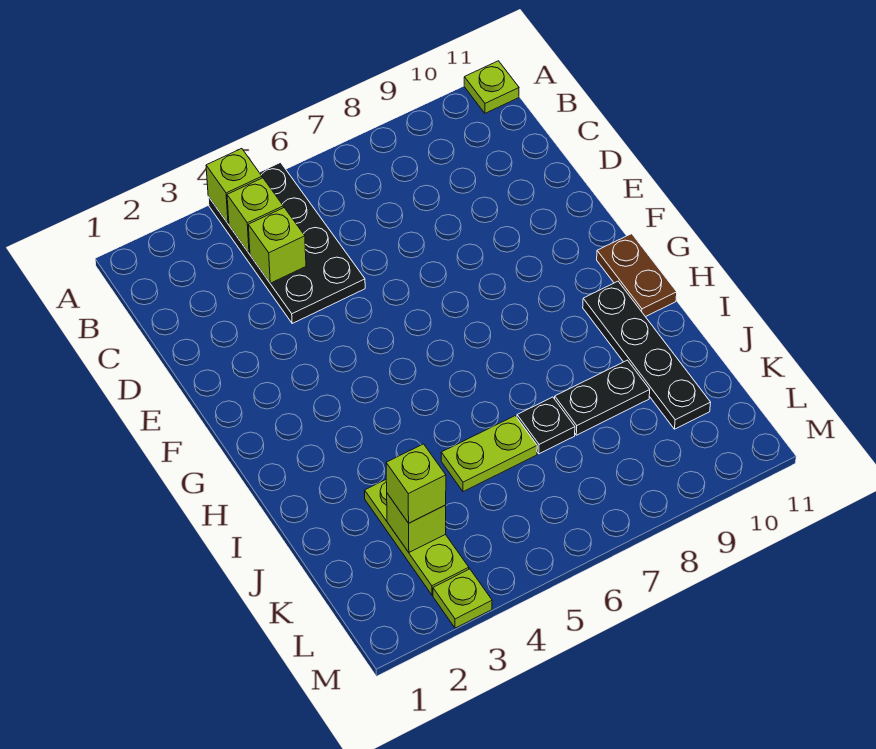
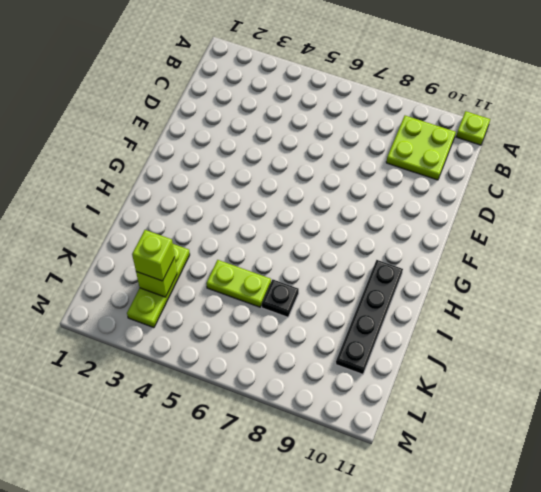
lime 2x2 plate [386,116,456,180] -> none
none -> black 2x4 plate [208,163,365,323]
none -> brown 1x2 plate [597,234,677,317]
none -> black 1x2 plate [555,360,650,435]

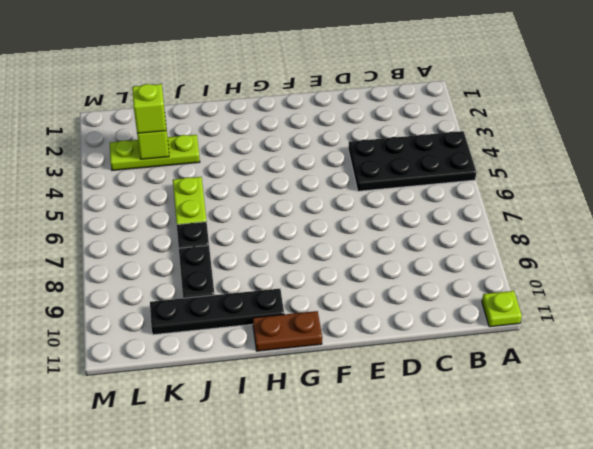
none -> lime 1x1 plate [433,569,492,628]
none -> lime 1x1 brick [206,149,262,224]
none -> lime 1x1 brick [227,178,283,253]

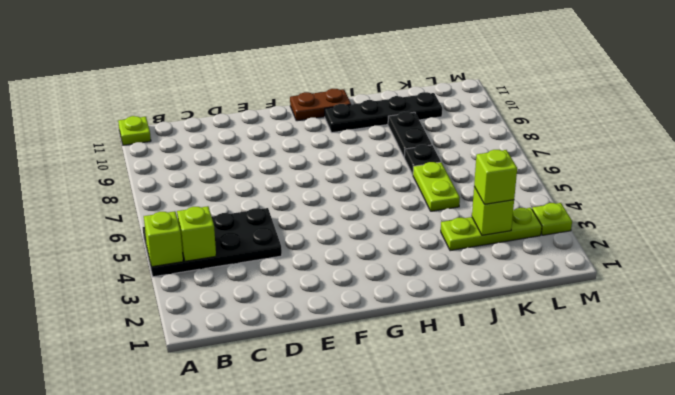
none -> lime 1x1 brick [248,208,306,283]

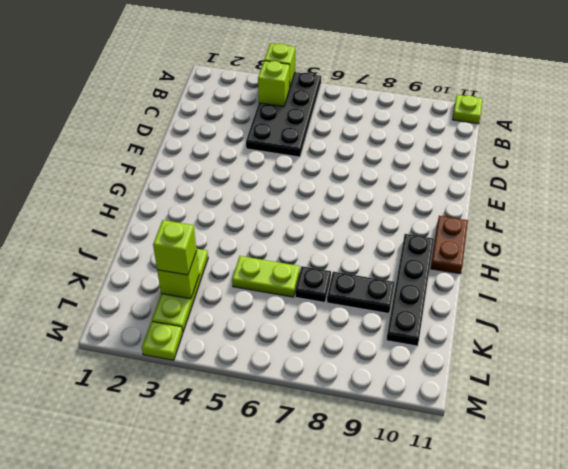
none -> lime 1x1 brick [248,208,306,283]

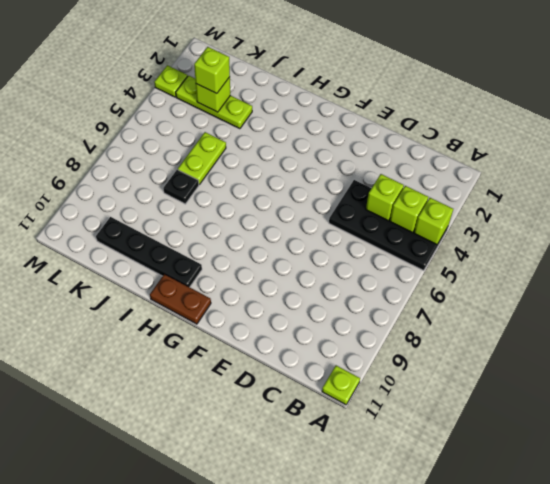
none -> black 1x2 plate [555,360,650,435]

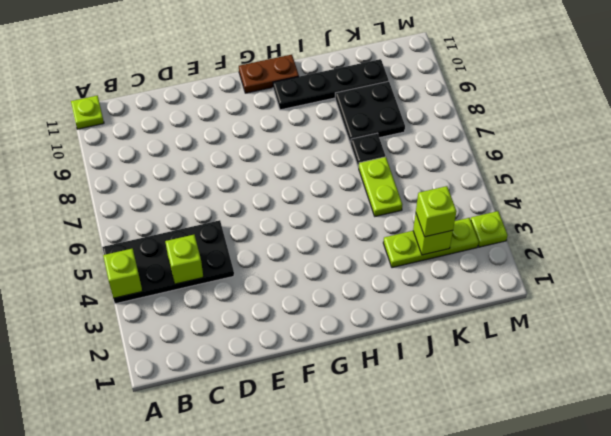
black 2x2 plate [335,81,405,144] -> black 1x2 plate [555,360,650,435]
none -> lime 1x1 brick [227,178,283,253]

